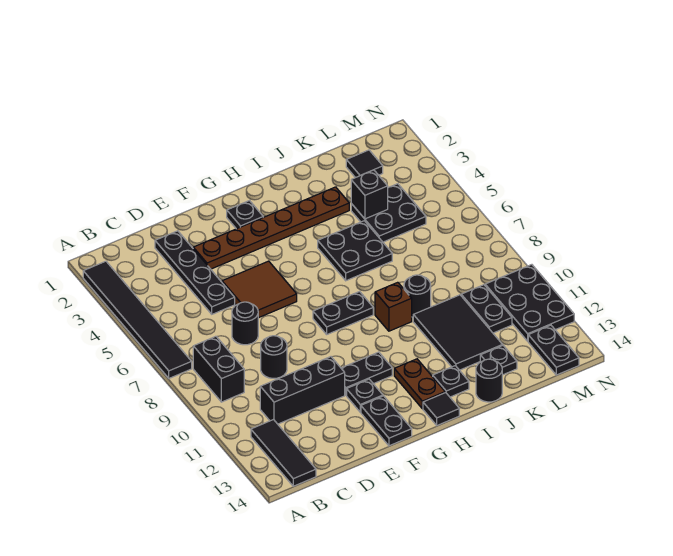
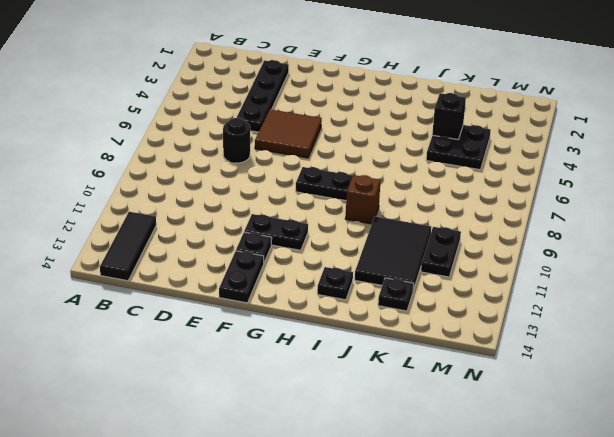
none -> black 1x6 tile [83,261,192,378]
none -> black 1x2 brick [193,336,244,402]
none -> black 1x3 brick [260,357,345,424]

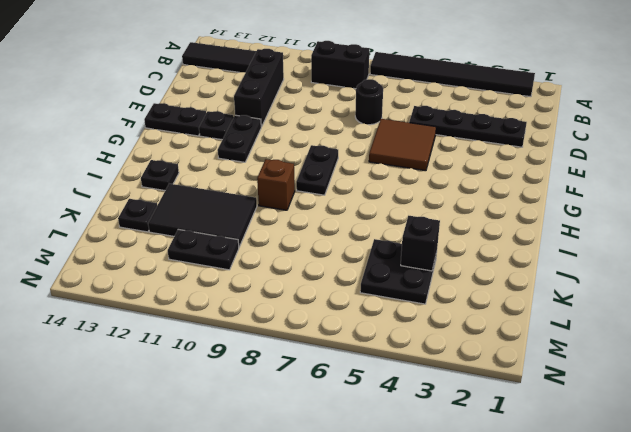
none -> black 1x1 round brick [261,336,287,378]
none -> brown 1x6 plate [193,187,349,269]
none -> black 1x1 plate [227,201,263,229]

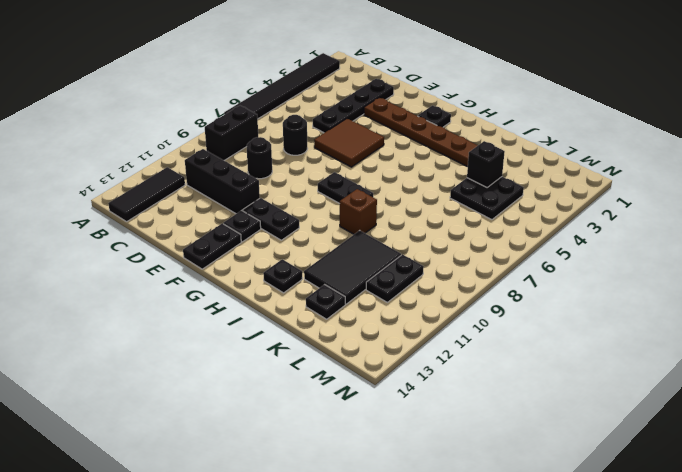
none -> brown 1x2 plate [394,359,445,409]
none -> black 1x1 tile [423,393,459,425]
none -> black 2x2 plate [318,221,392,281]

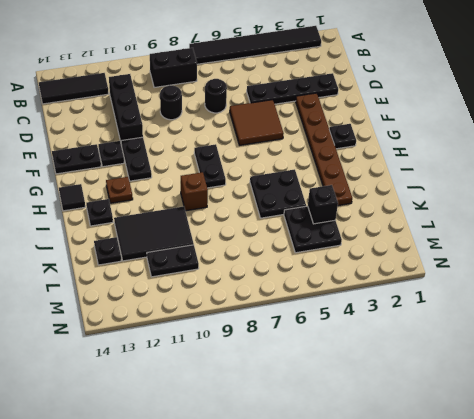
brown 1x1 plate [106,177,133,203] -> brown 1x2 plate [394,359,445,409]
none -> black 1x1 round brick [404,275,431,317]
none -> black 1x1 round brick [476,359,502,402]
none -> black 1x1 tile [346,150,383,178]

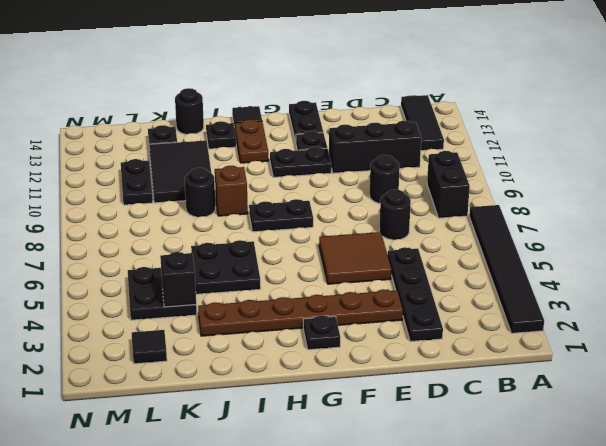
none -> black 2x3 plate [485,265,574,341]
none -> black 1x2 plate [528,325,579,375]

